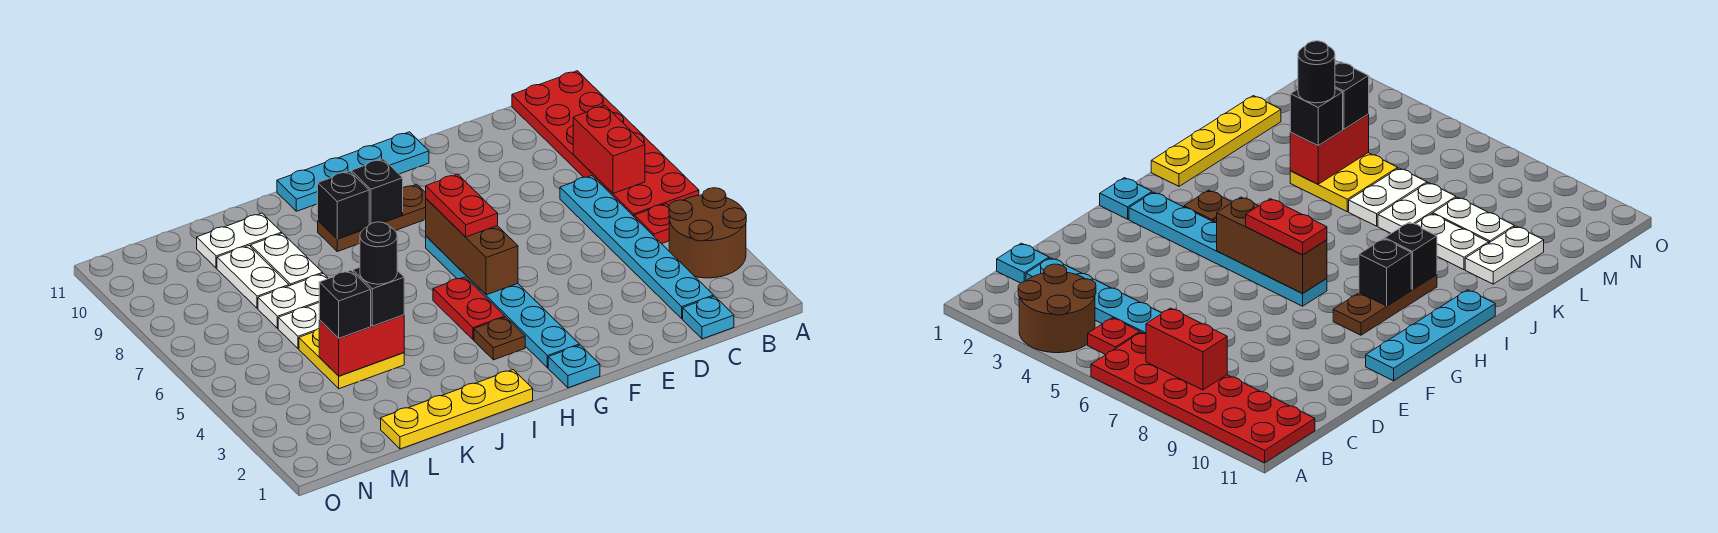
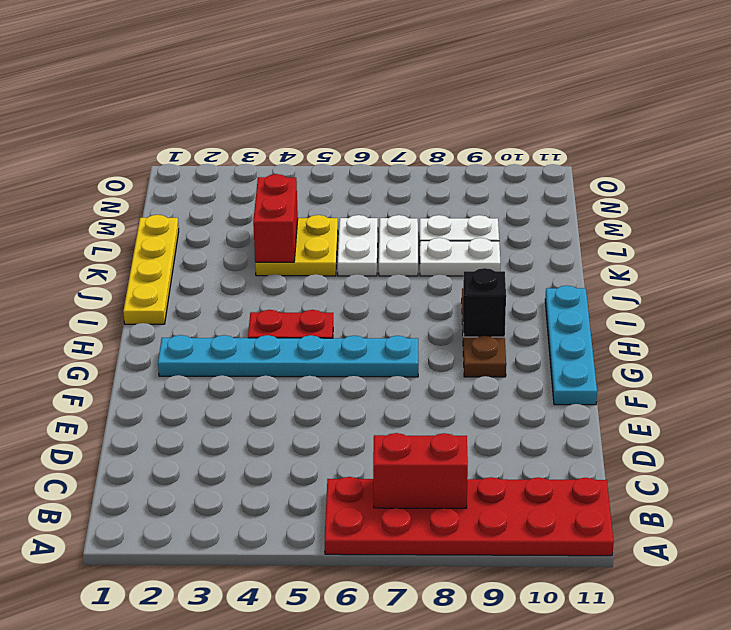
none -> brown 2x2 round brick [669,188,746,278]
none -> red 1x1 plate [634,204,669,244]
none -> cyan 1x1 plate [683,296,734,339]

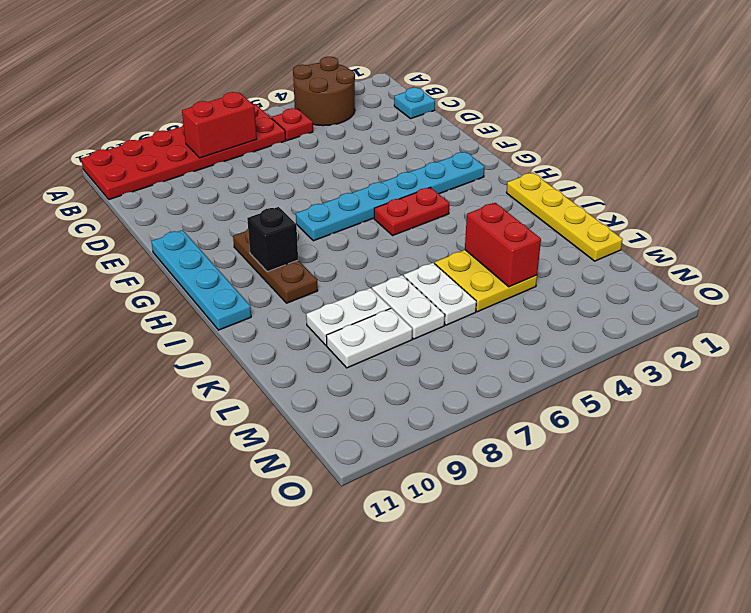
none -> cyan 1x6 plate [560,176,714,319]
none -> cyan 1x1 plate [548,345,600,388]
none -> brown 1x1 plate [474,317,525,360]

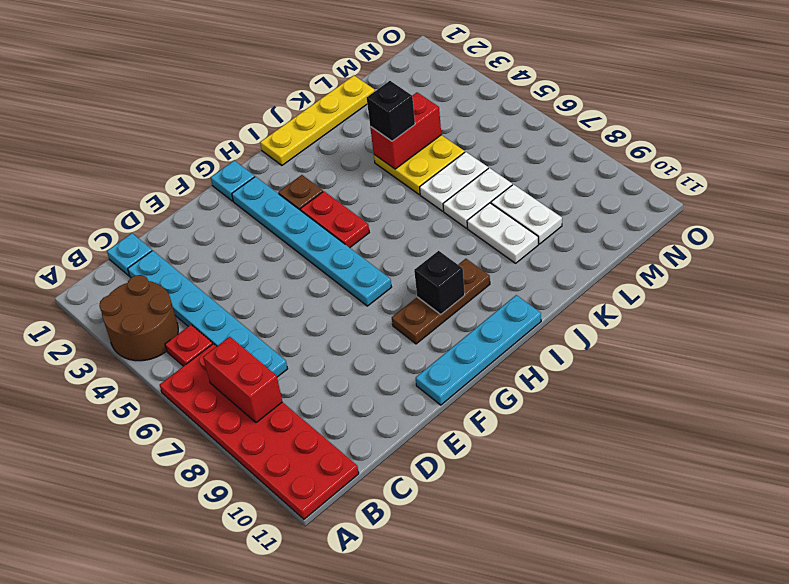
none -> white 1x2 plate [197,213,282,268]
none -> brown 1x3 brick [426,199,518,295]
none -> black 1x1 brick [318,171,369,239]

